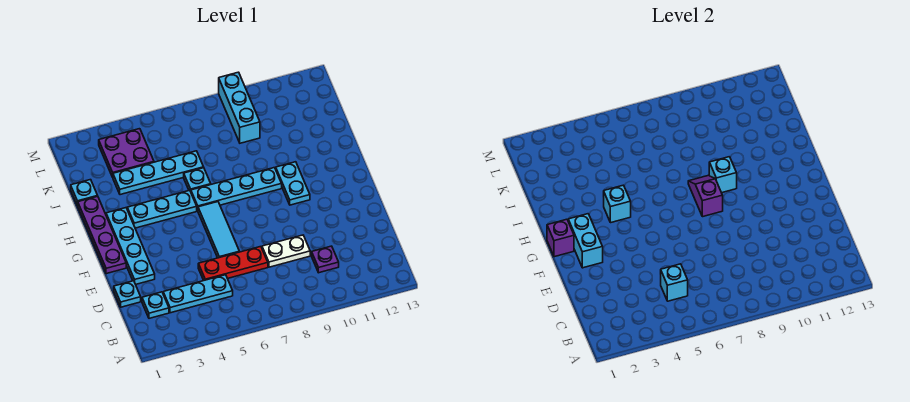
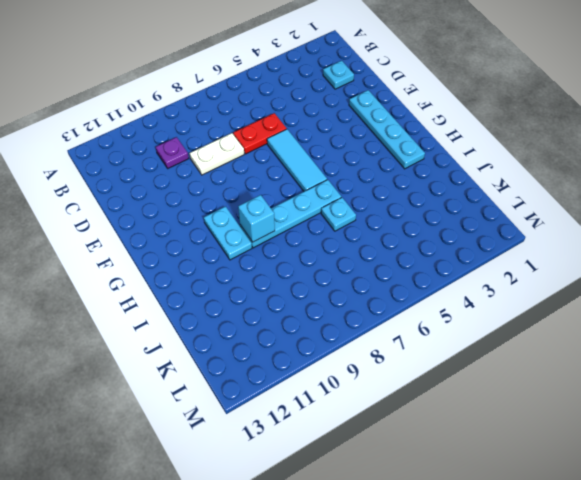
red 1x2 plate [233,113,287,154] -> red 1x3 plate [198,247,268,280]
none -> cyan 1x3 plate [163,275,233,313]
none -> cyan 1x1 plate [114,281,141,307]
none -> purple 1x4 plate [78,196,126,274]

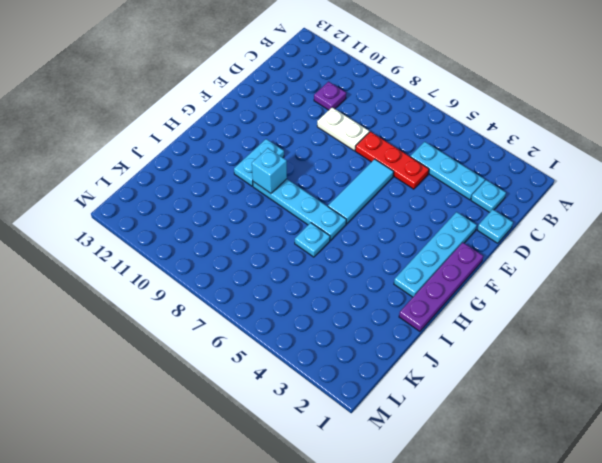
none -> cyan 1x3 plate [127,190,197,228]
none -> cyan 1x1 plate [71,180,97,206]
none -> cyan 1x4 plate [113,151,204,195]

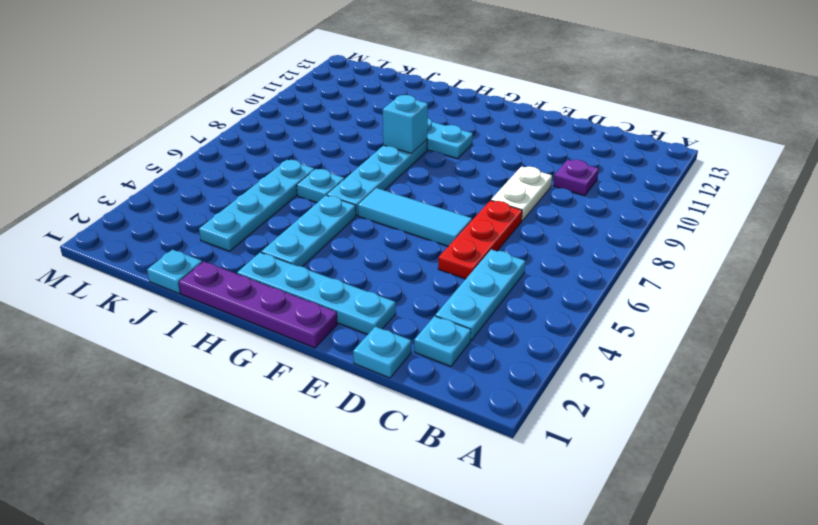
none -> purple 2x2 plate [99,129,154,177]
none -> cyan 1x3 brick [219,72,260,143]
none -> cyan 1x1 brick [660,264,688,301]

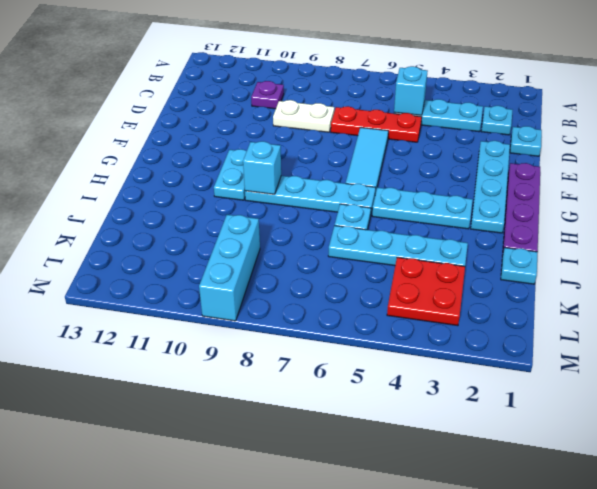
red 2x2 plate [387,257,465,326] -> purple 2x2 plate [99,129,154,177]
none -> cyan 1x2 brick [568,214,603,268]
none -> purple 1x1 brick [547,219,574,257]
none -> purple 1x2 slope [688,175,723,217]

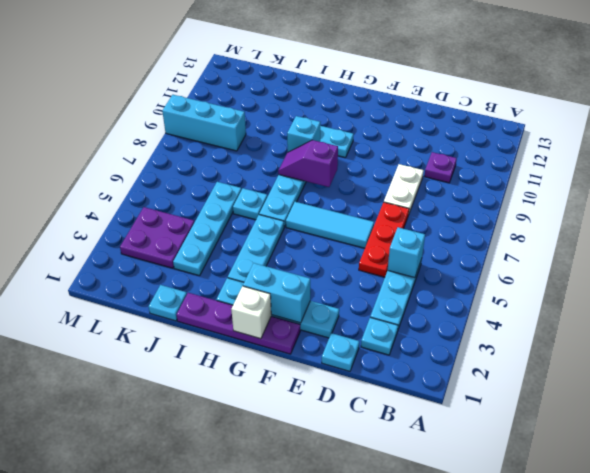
white 1x1 brick [231,286,271,339] -> purple 1x1 brick [547,219,574,257]
none -> cyan 1x1 brick [604,185,631,223]

